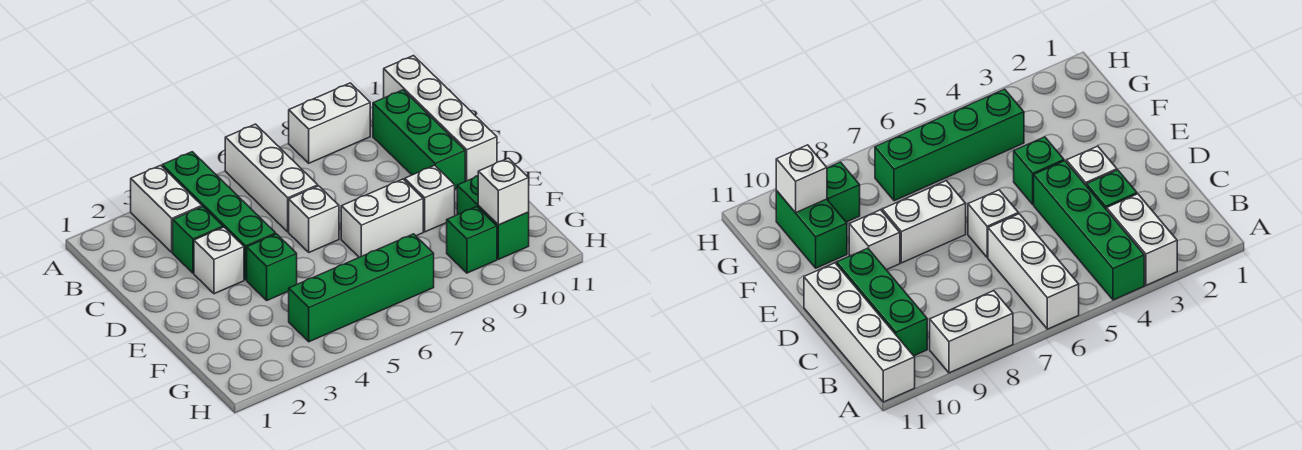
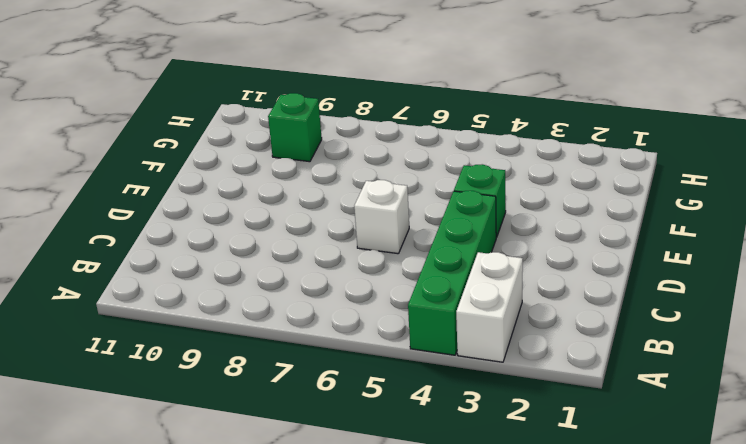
none -> white 1x3 brick [225,124,318,232]
none -> white 1x2 brick [289,83,370,163]
none -> white 1x4 brick [384,56,497,181]

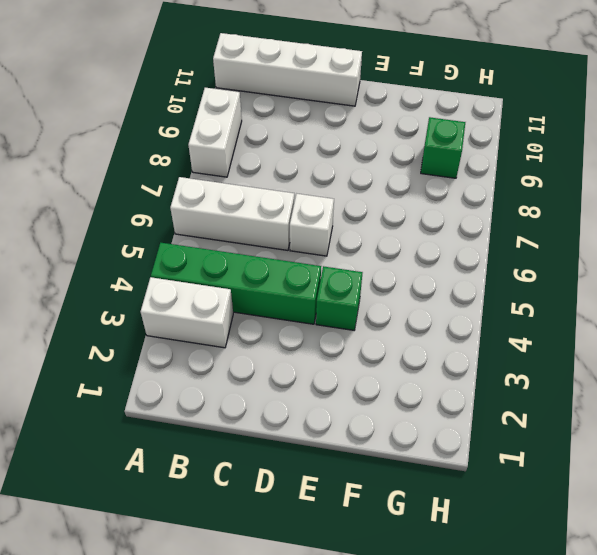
none -> green 1x3 brick [373,90,465,189]
none -> green 1x1 brick [173,207,223,273]
none -> white 1x1 brick [194,227,244,294]

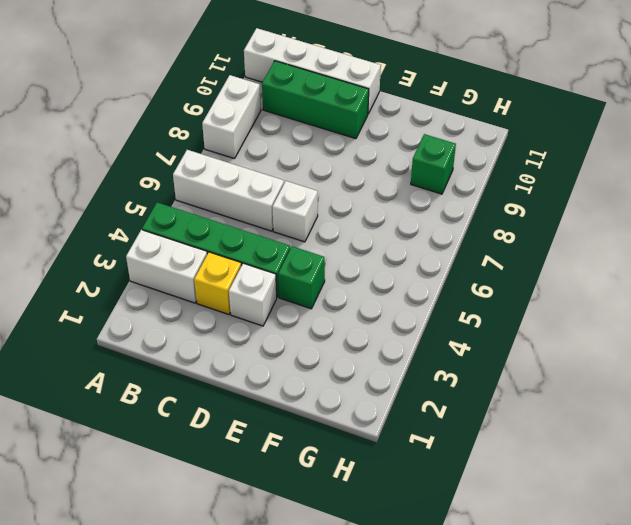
yellow 1x1 brick [194,252,242,315] -> green 1x1 brick [173,207,223,273]
none -> white 1x2 brick [341,179,423,257]
none -> white 1x1 brick [405,165,455,232]
none -> green 1x2 brick [457,176,529,259]

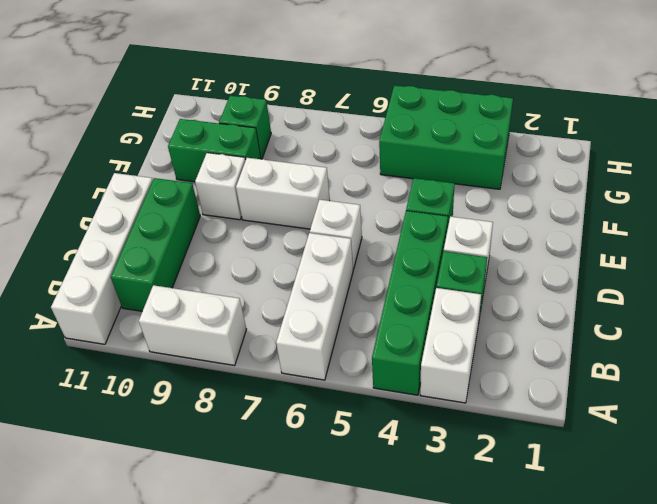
green 1x2 brick [168,119,261,182] -> green 1x2 brick turned to [457,176,529,259]
green 2x3 brick [379,85,513,189] -> green 1x4 brick [289,234,434,342]
none -> white 1x1 brick [478,158,529,225]

